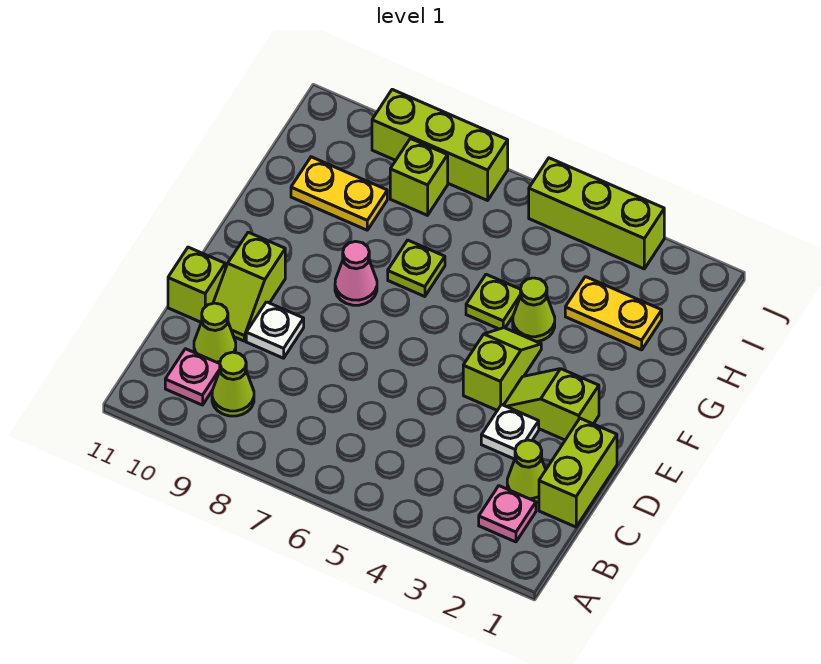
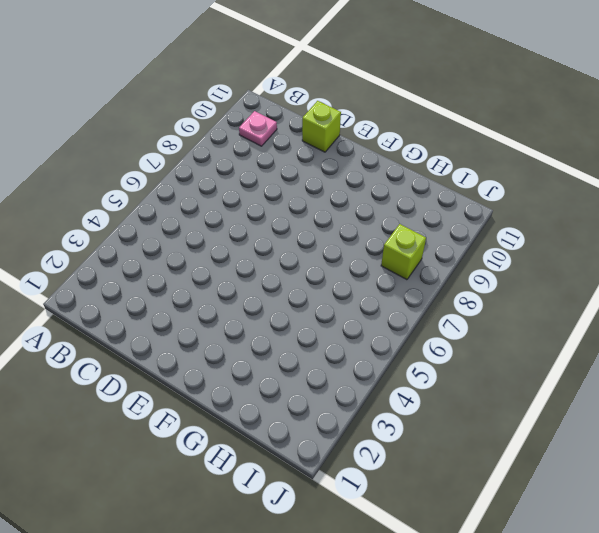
none -> pink 1x1 plate [479,486,536,542]
none -> lime 1x1 cone [212,352,254,416]
none -> lime 1x2 brick [539,418,617,527]

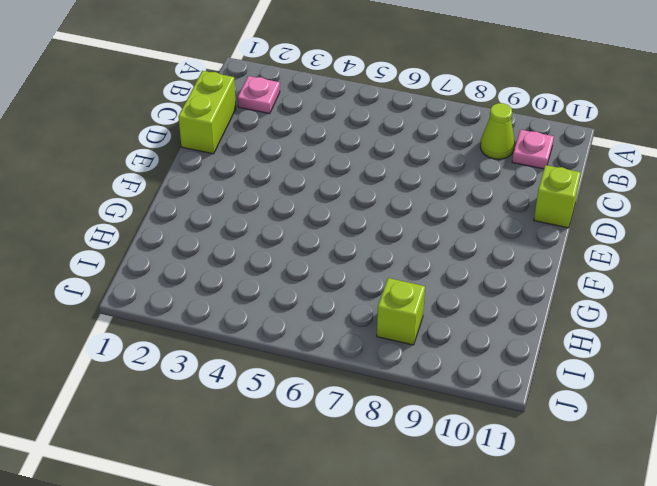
none -> lime 1x1 cone [507,440,546,503]
none -> lime 1x1 cone [194,303,236,364]
none -> white 1x1 plate [481,405,539,459]

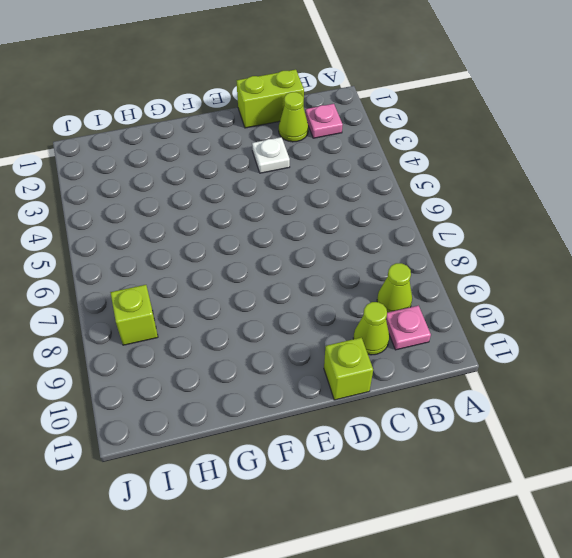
none -> white 1x1 plate [246,302,304,358]
none -> lime 1x2 slope [213,232,285,341]
none -> lime 1x2 slope [504,369,599,440]

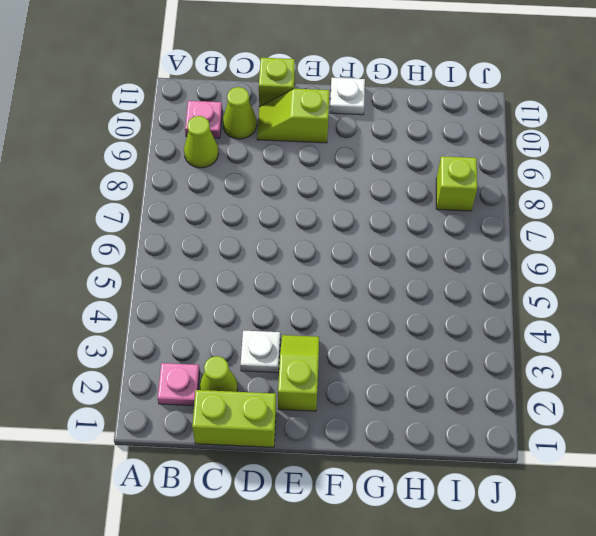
white 1x1 plate [330,78,365,115] -> white 1x1 plate moved to [246,302,304,358]
none -> lime 1x2 slope [463,328,541,410]
none -> pink 1x1 cone [335,241,377,305]
none -> lime 1x1 cone [513,278,555,342]

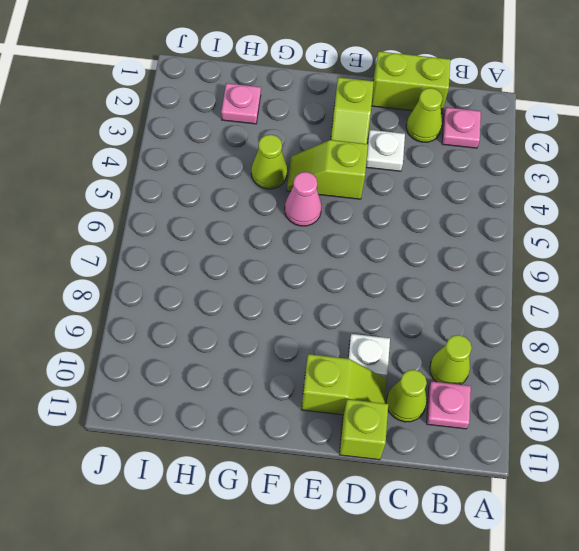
pink 1x1 cone [285,172,322,226] -> pink 1x1 cone moved to [335,241,377,305]
pink 1x1 plate [221,83,261,124] -> yellow 1x2 plate [565,277,662,350]
none -> lime 1x1 plate [466,274,521,329]
none -> lime 1x1 plate [388,240,445,297]
none -> yellow 1x2 plate [291,157,387,230]

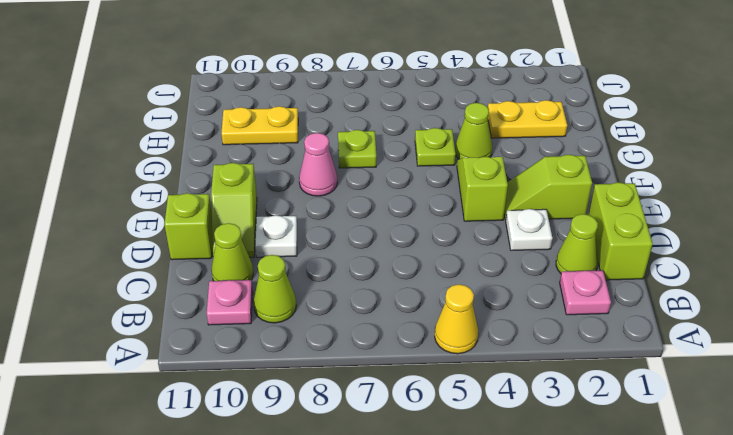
yellow 1x1 cone [435,284,478,354] -> none
none -> lime 1x1 brick [390,138,448,215]
none -> lime 1x3 brick [529,158,664,269]
none -> lime 1x3 brick [372,89,508,200]

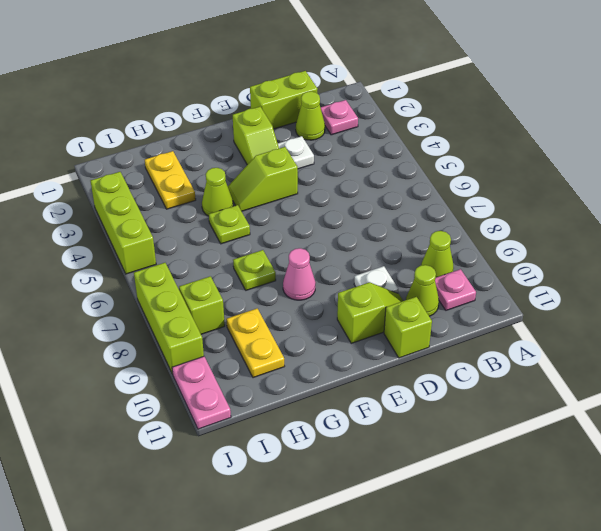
pink 1x2 plate [172,356,231,429] -> none

